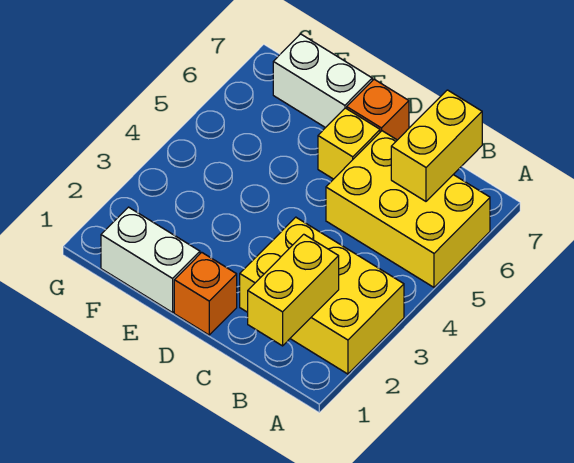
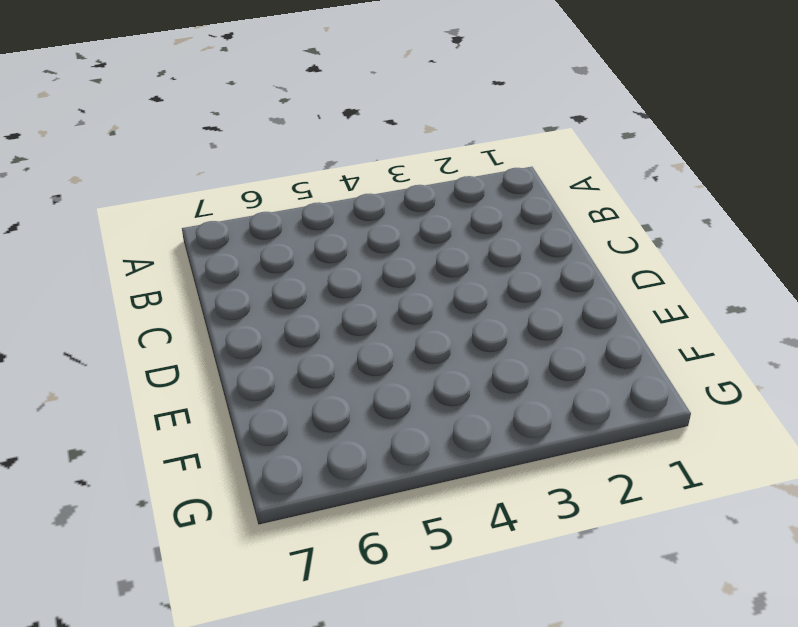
none -> yellow 2x3 brick [240,217,404,374]
none -> yellow 2x3 brick [326,131,490,287]

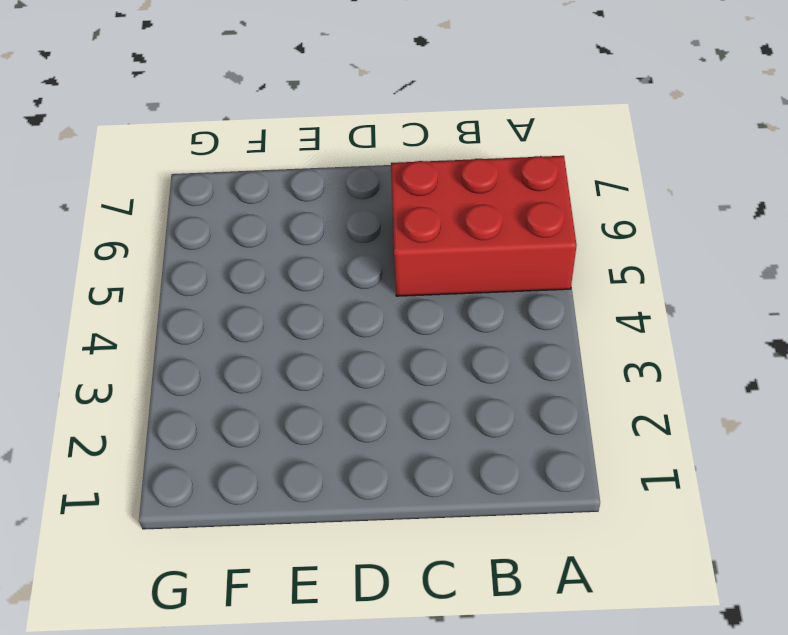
red 2x3 brick [391,156,577,296] -> yellow 2x3 brick [326,131,490,287]
none -> yellow 2x3 brick [240,217,404,374]
none -> orange 1x1 brick [174,252,237,335]

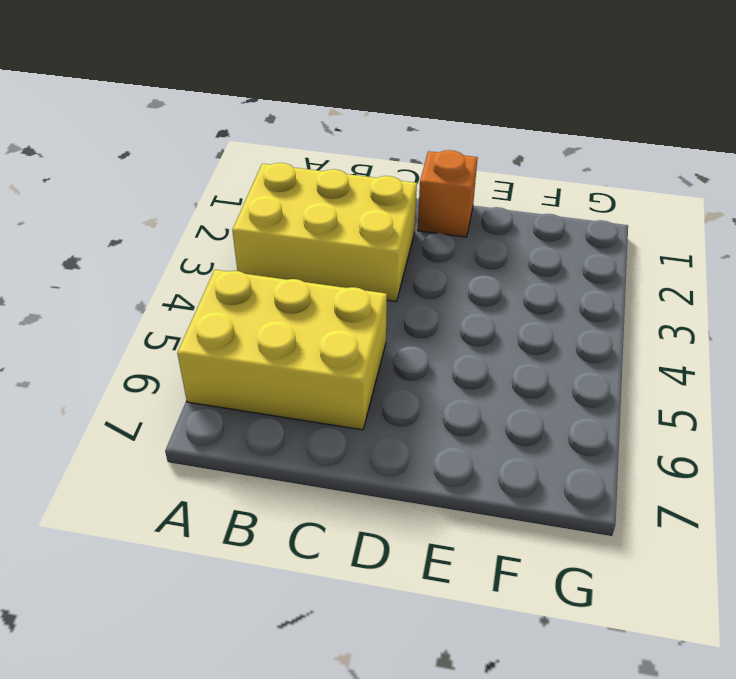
none -> yellow 1x1 brick [318,108,380,179]
none -> orange 1x1 brick [347,79,409,140]

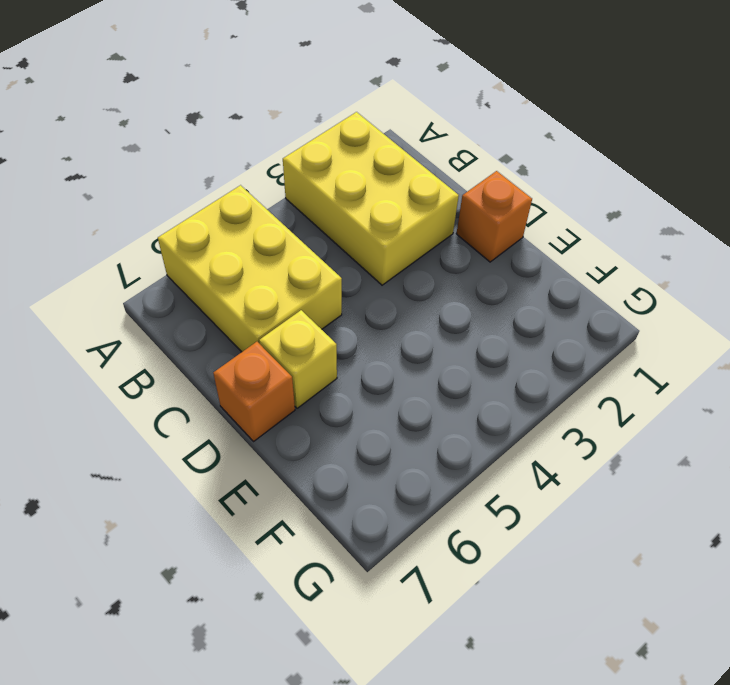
none -> white 1x2 brick [101,207,200,312]
none -> white 1x2 brick [273,34,372,128]

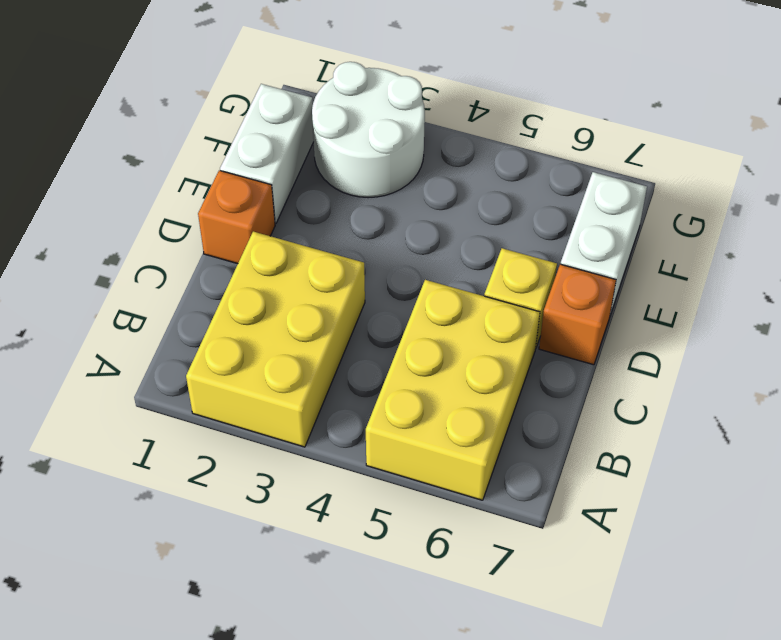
white 2x2 round brick [312,62,425,198] -> none
none -> yellow 1x2 brick [248,234,339,346]
none -> yellow 1x2 brick [391,90,482,201]

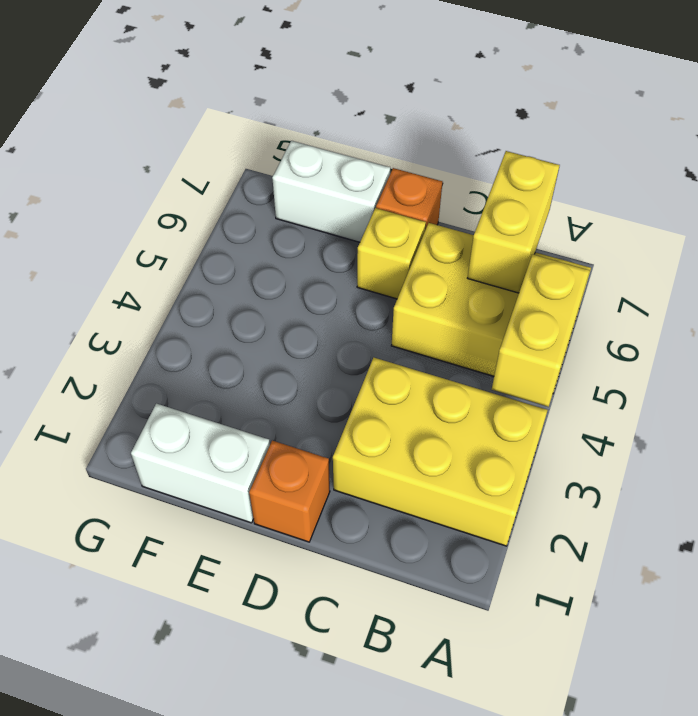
yellow 1x2 brick [492,254,590,407] -> yellow 1x2 brick moved to [248,234,339,346]

